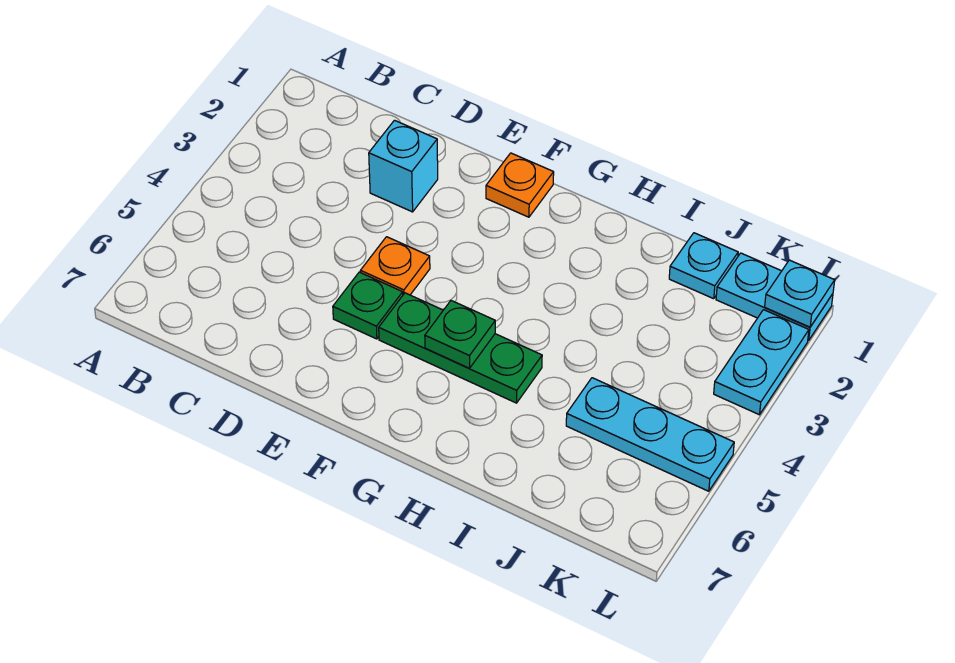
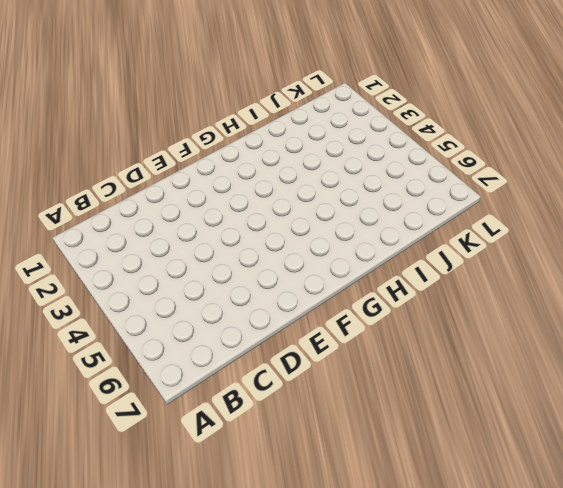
none -> cyan 1x1 brick [369,120,438,212]
none -> orange 1x1 plate [360,237,430,295]

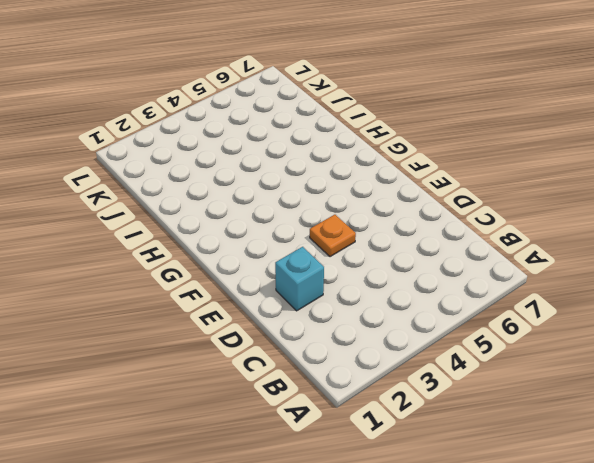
none -> green 1x1 plate [333,272,403,339]
none -> orange 1x1 plate [486,153,554,217]

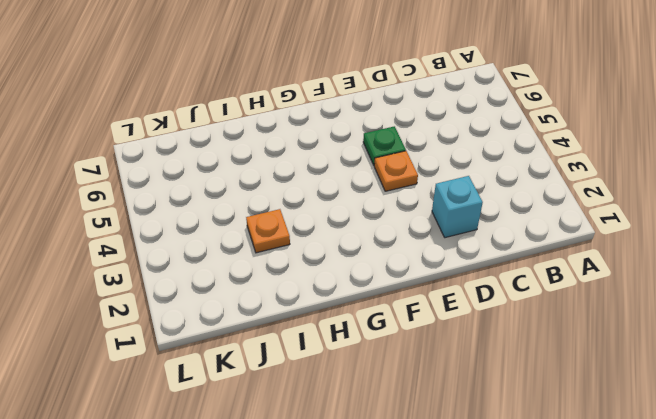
orange 1x1 plate [246,209,290,253] -> orange 1x1 plate moved to [486,153,554,217]
none -> green 1x3 plate [379,293,542,403]
none -> cyan 1x1 plate [669,233,738,299]

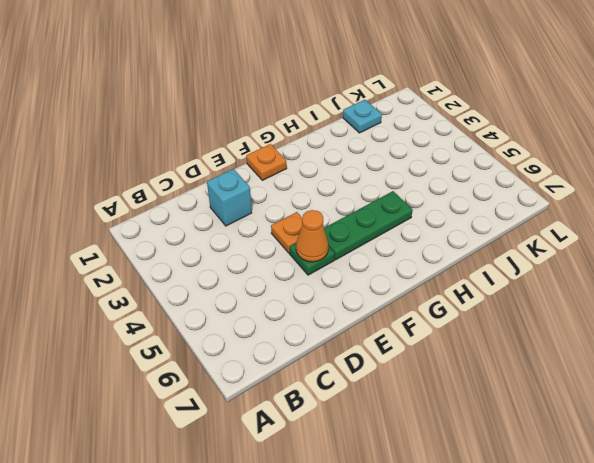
orange 1x1 cone [296,210,328,262] -> none
none -> cyan 1x3 plate [566,378,734,491]
none -> cyan 1x2 plate [716,253,833,340]

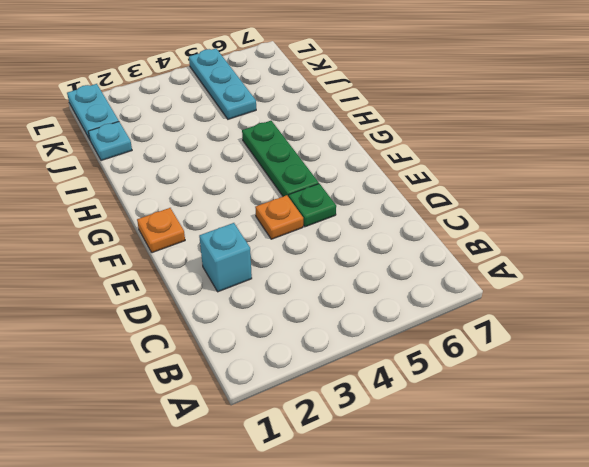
none -> cyan 1x2 plate [714,310,809,415]
none -> green 1x1 plate [425,301,495,368]

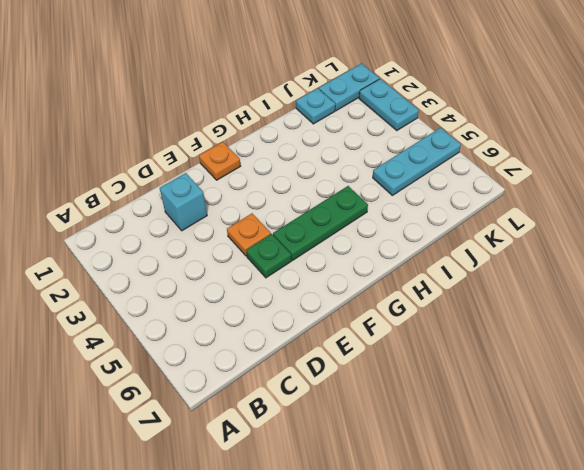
none -> green 1x1 plate [425,301,495,368]
none -> cyan 1x1 plate [765,260,835,327]

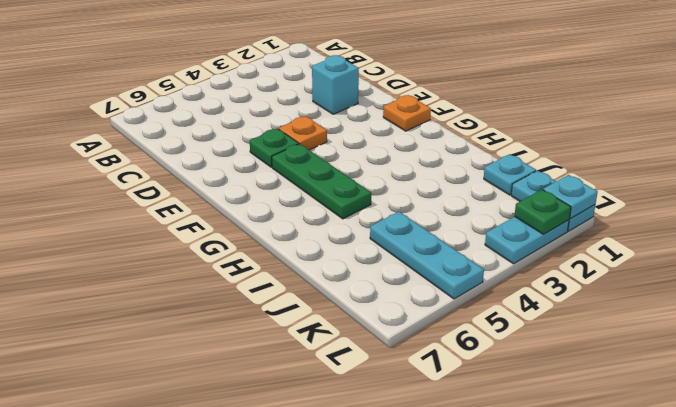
green 1x1 plate [515,190,571,234] -> green 1x1 plate moved to [425,301,495,368]

